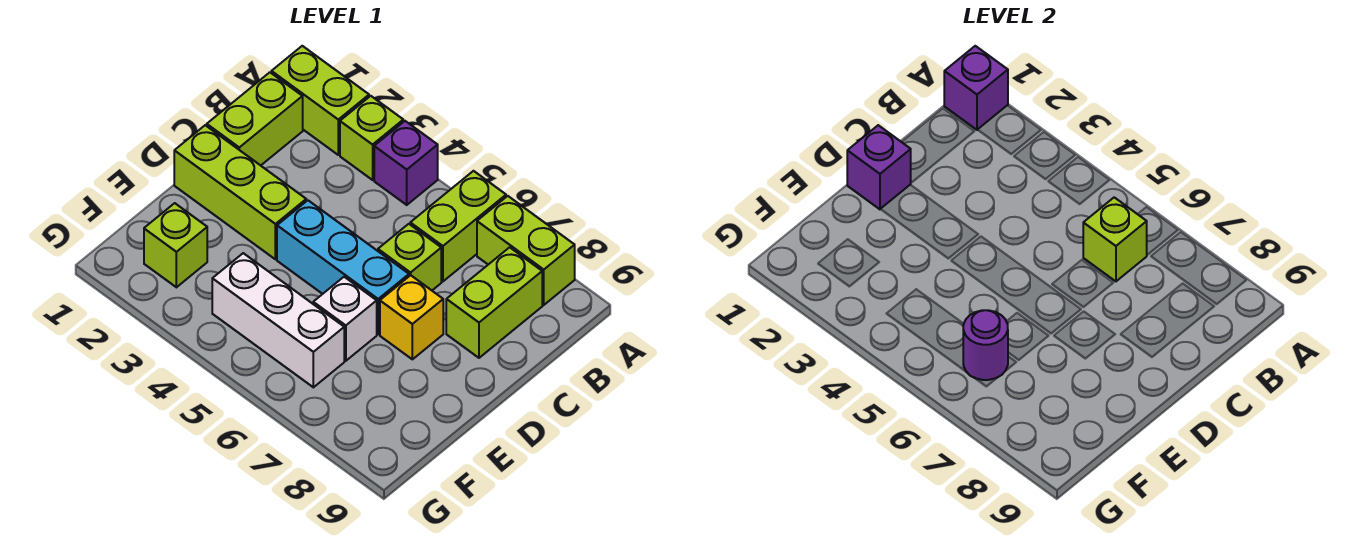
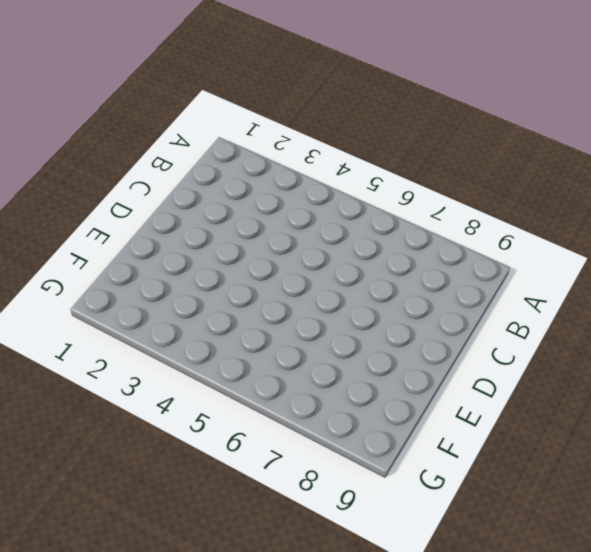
none -> lime 1x2 brick [271,46,369,155]
none -> lime 1x1 brick [340,96,403,180]
none -> purple 1x1 brick [374,121,438,205]

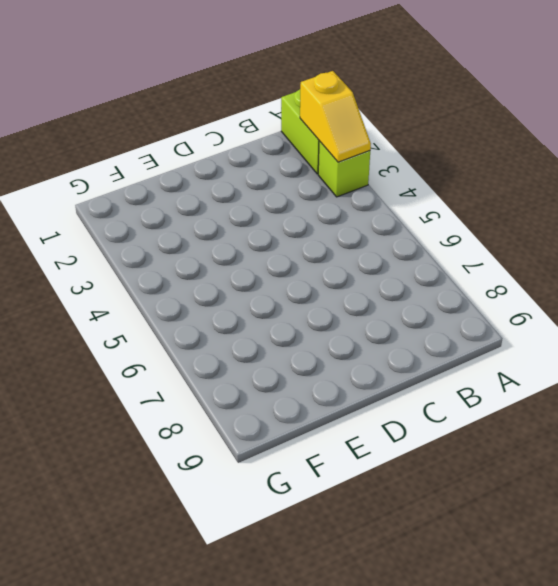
yellow 1x2 slope [300,71,371,162] -> none
none -> purple 1x1 brick [374,121,438,205]
none -> lime 1x2 brick [410,171,506,281]
none -> lime 1x2 brick [477,196,575,305]

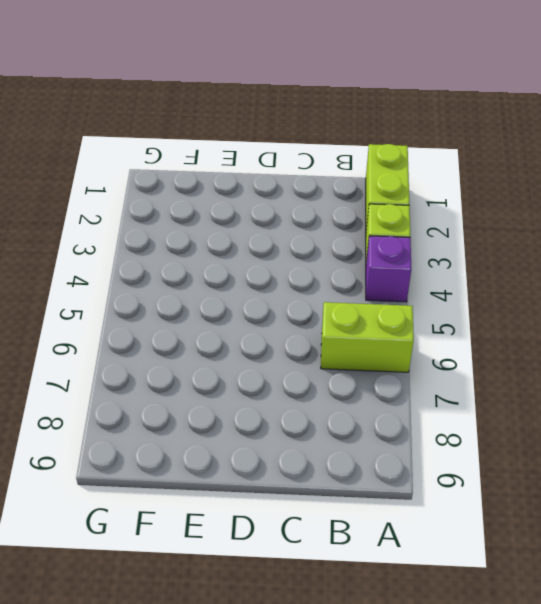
none -> lime 1x2 brick [477,196,575,305]
none -> lime 1x2 brick [207,72,303,165]
none -> lime 1x2 brick [446,247,542,358]

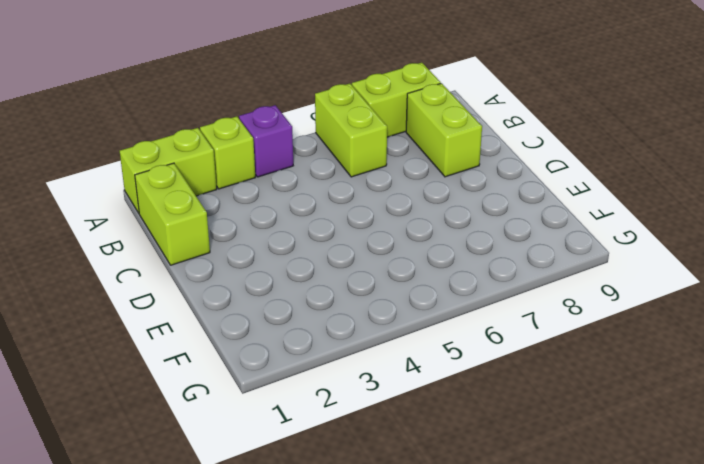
none -> lime 1x1 brick [378,224,441,290]
none -> lime 1x3 brick [174,125,306,259]
none -> cyan 1x3 brick [277,200,409,334]

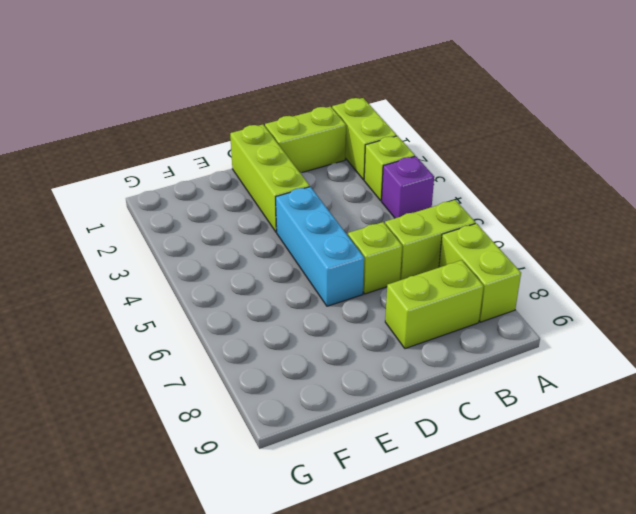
none -> yellow 1x1 brick [380,275,443,359]
none -> white 1x1 brick [313,277,377,361]
none -> lime 1x1 brick [144,203,207,287]

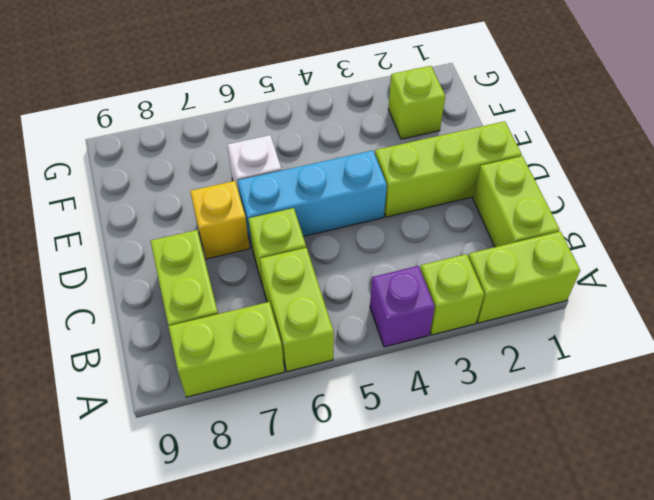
none -> white 1x3 brick [212,253,344,387]
none -> purple 1x1 brick [944,46,1008,130]
none -> lime 1x1 brick [1083,197,1147,281]

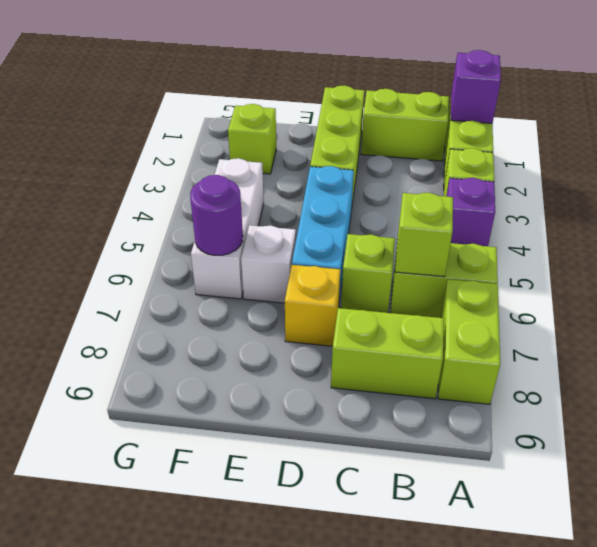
none -> purple 1x1 brick [847,125,911,209]

